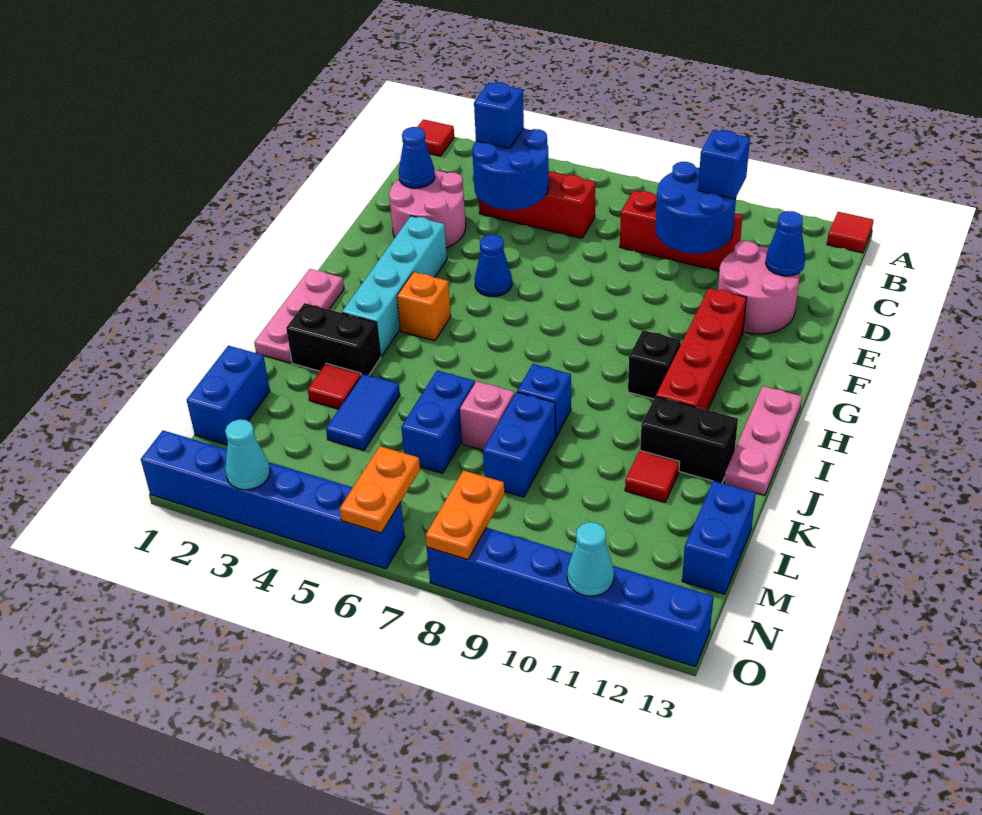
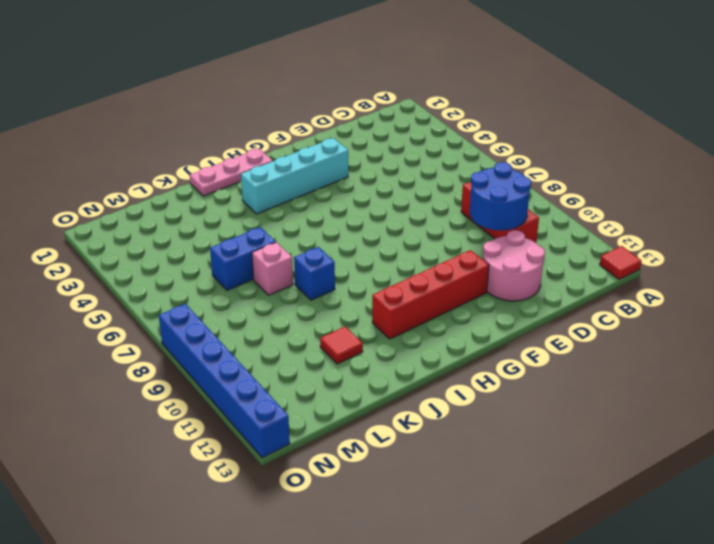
none -> red 1x1 tile [418,119,454,156]
none -> red 1x3 brick [479,171,595,238]
none -> pink 2x2 round brick [389,170,466,248]
none -> blue 1x1 cone [475,234,512,297]

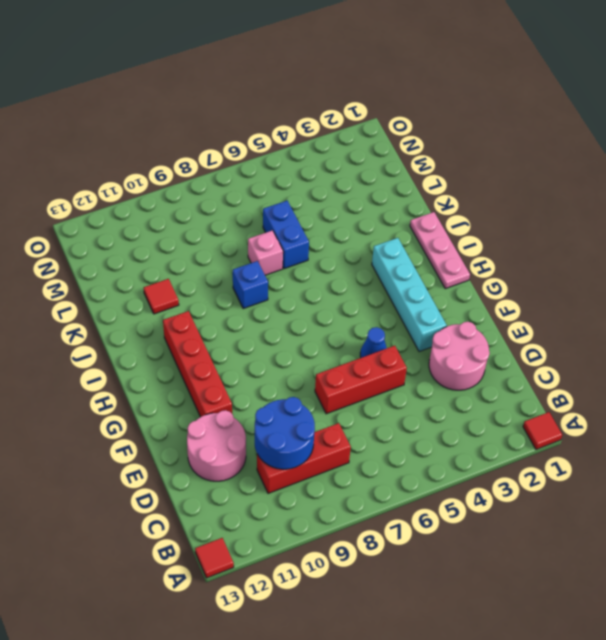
red 1x3 brick [315,346,407,414] -> red 1x3 brick moved to [479,171,595,238]
none -> orange 1x1 brick [397,272,451,341]
none -> black 1x1 brick [628,330,681,399]
none -> pink 1x3 plate [724,386,802,495]
none -> black 1x2 brick [286,303,380,376]

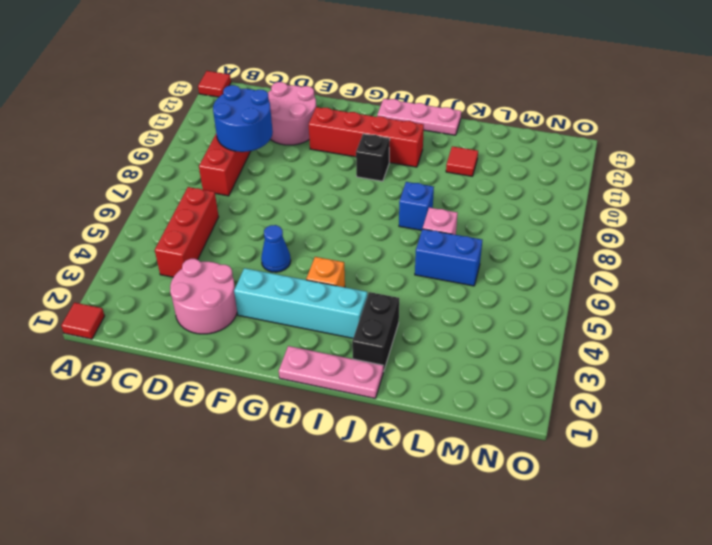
none -> black 1x2 brick [640,396,738,483]
none -> red 1x1 tile [308,364,361,409]
none -> blue 1x2 tile [326,374,400,450]
none -> blue 1x2 brick [483,392,556,497]

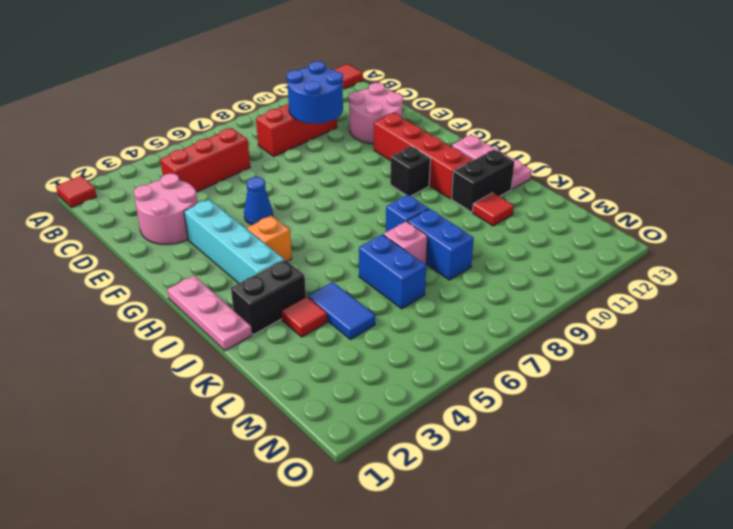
none -> blue 1x2 brick [187,346,270,445]
none -> blue 1x2 brick [682,481,756,594]
none -> blue 1x6 brick [141,430,405,569]
none -> blue 1x6 brick [427,528,714,667]

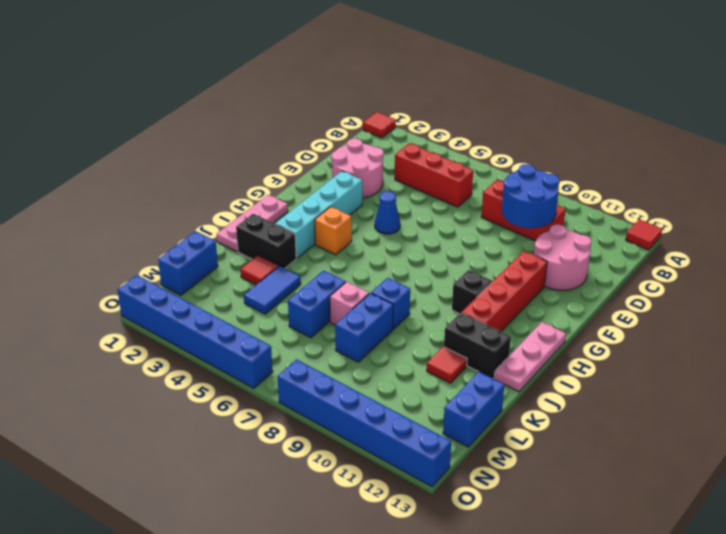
none -> blue 2x2 round brick [473,128,549,210]
none -> blue 1x1 cone [399,127,435,188]
none -> blue 1x1 cone [766,211,805,276]
none -> orange 1x2 plate [340,446,420,533]

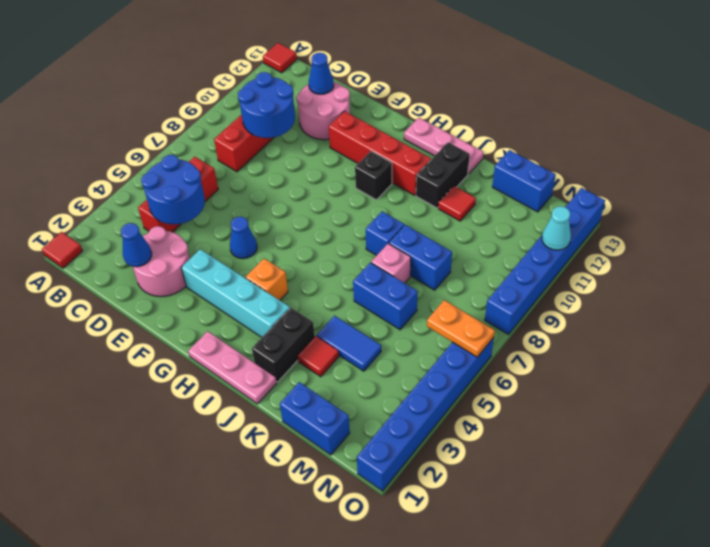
none -> orange 1x2 plate [426,470,504,560]
none -> cyan 1x1 cone [225,419,270,490]
none -> blue 1x1 brick [474,82,524,148]
none -> blue 1x1 brick [698,130,750,199]

